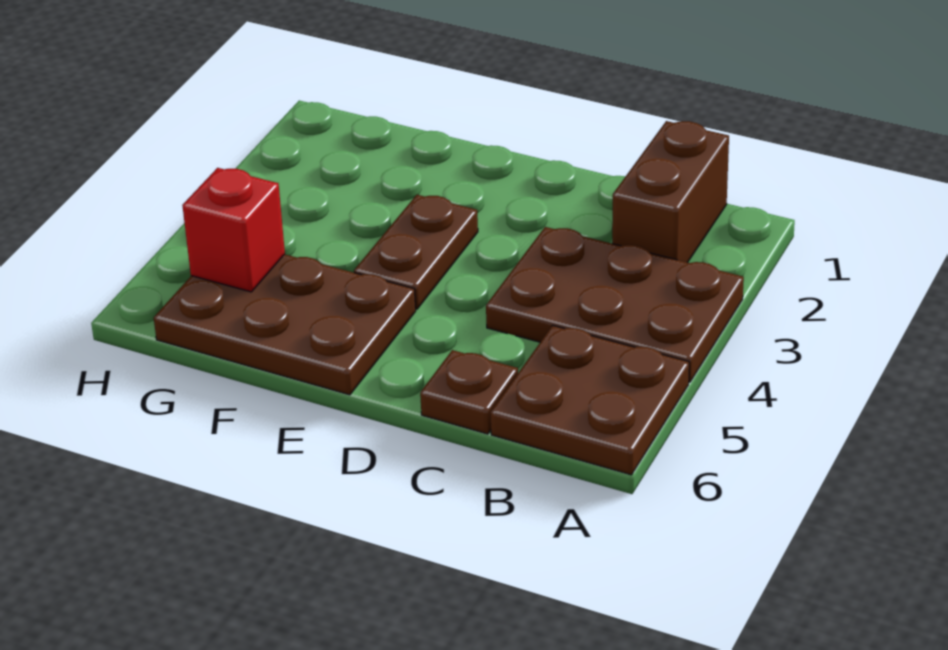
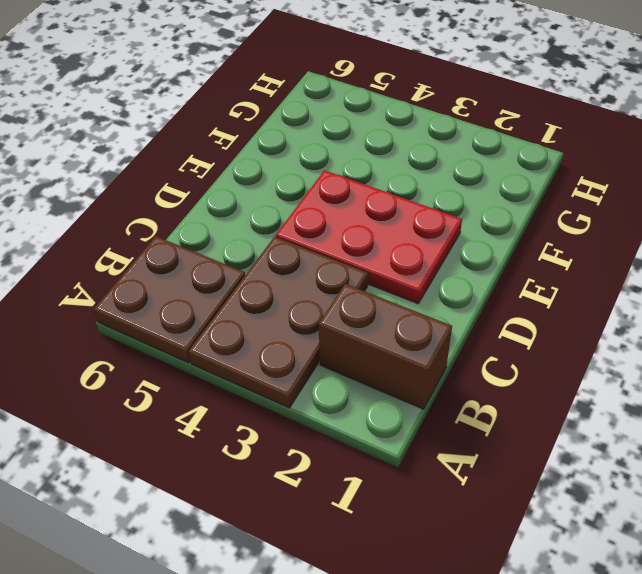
red 2x3 plate [276,170,462,304] -> brown 1x2 plate [354,195,478,309]
none -> brown 1x1 plate [420,350,518,434]
none -> brown 2x3 plate [154,254,416,395]

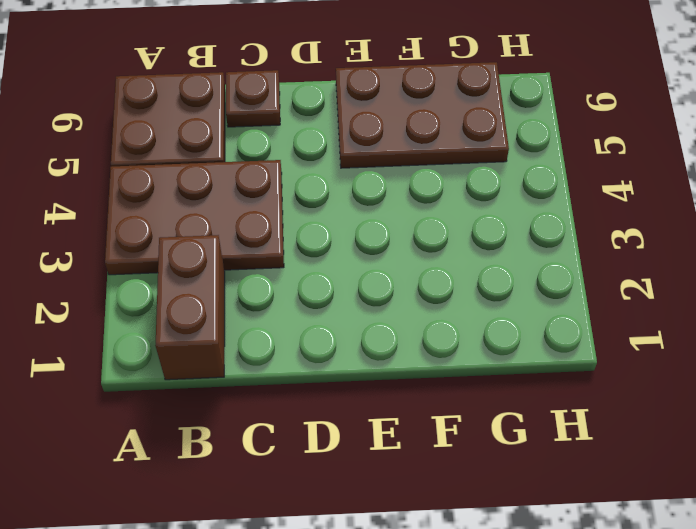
none -> brown 1x2 plate [354,195,478,309]
none -> red 1x1 brick [182,168,285,292]

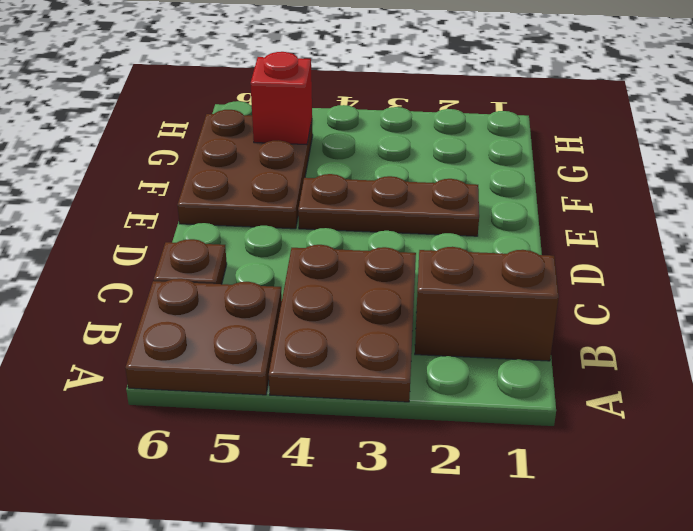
brown 1x3 plate [298,174,479,236] -> brown 1x2 plate [354,195,478,309]

